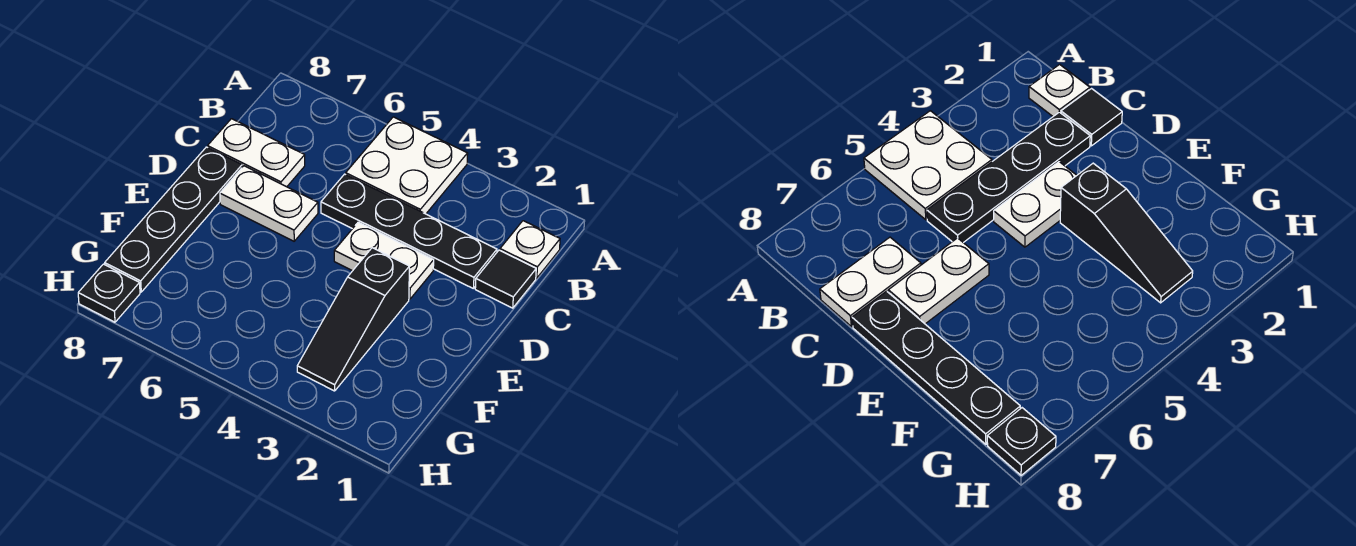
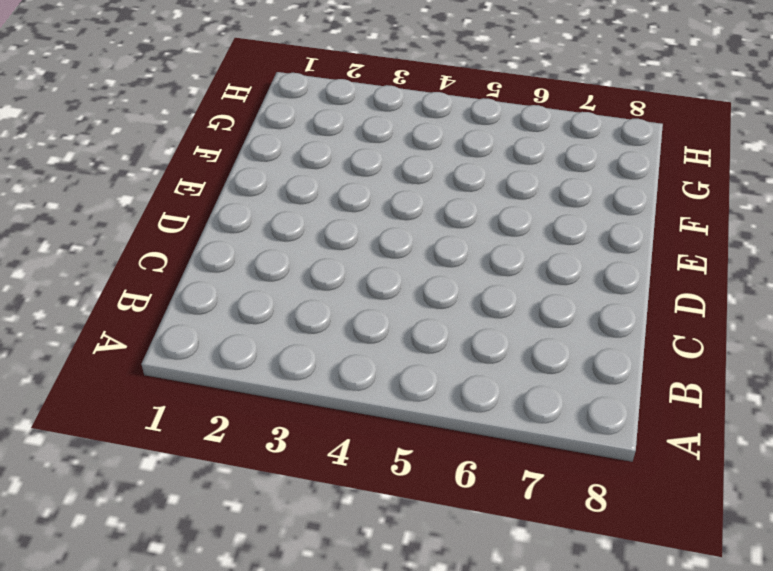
none -> white 2x2 plate [346,117,468,214]
none -> white 1x1 plate [500,221,560,278]

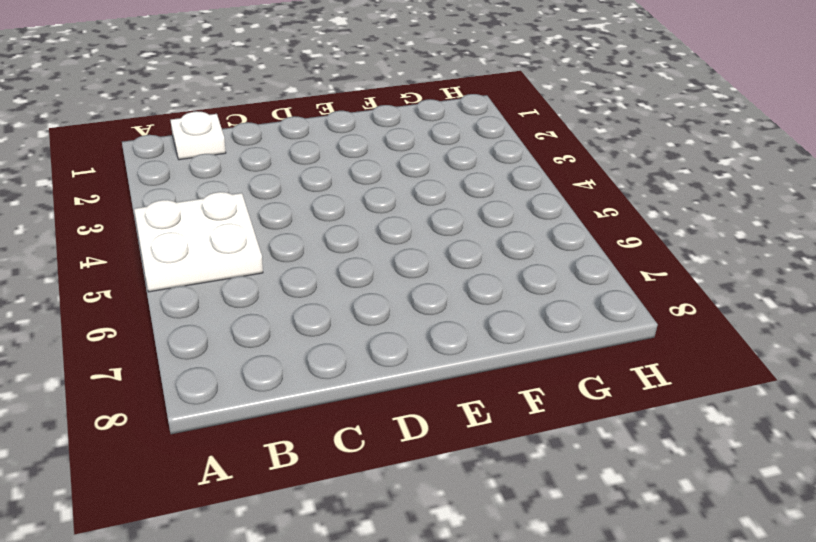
none -> black 1x1 tile [475,250,536,308]
none -> black 1x4 plate [321,174,497,289]

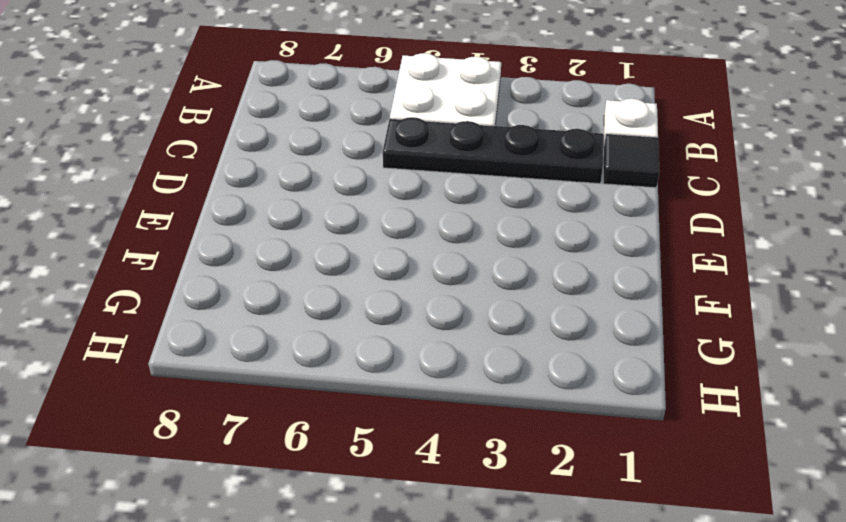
none -> white 1x2 plate [208,119,305,187]
none -> white 1x2 plate [334,222,434,299]

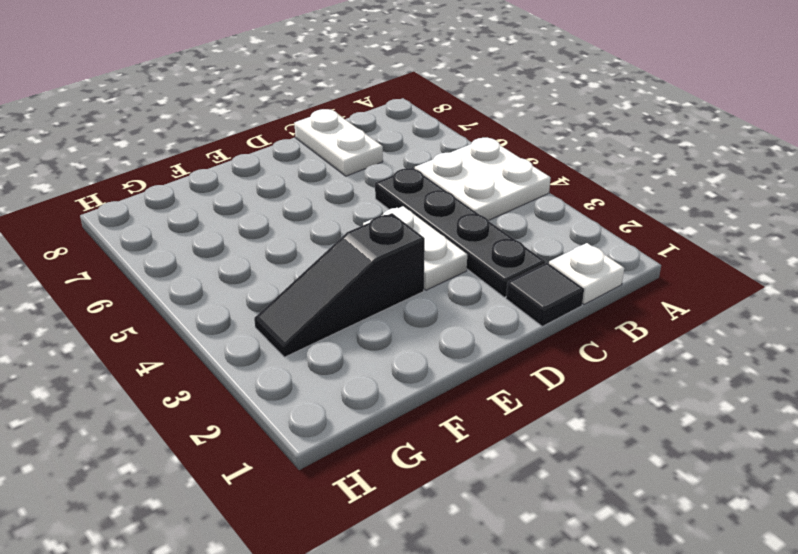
none -> white 1x2 plate [220,166,318,241]
none -> black 1x4 plate [105,147,242,292]

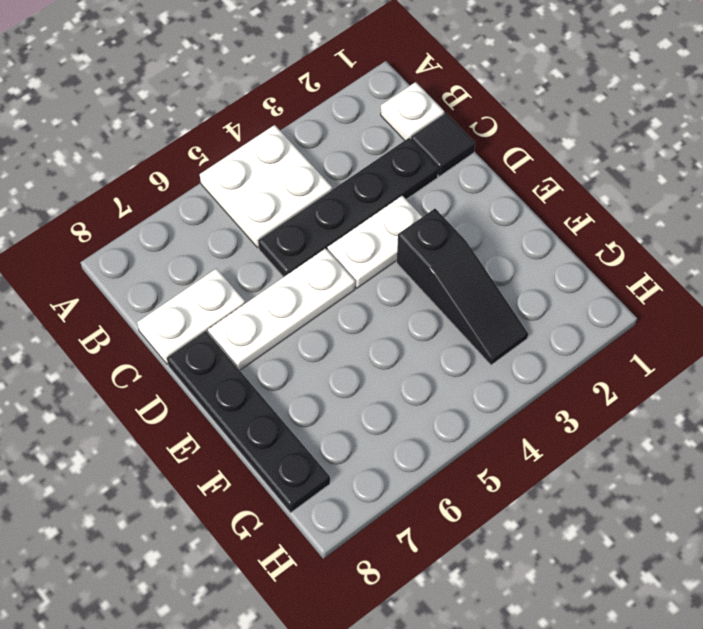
white 1x3 plate [208,249,355,370] -> white 1x2 plate [220,166,318,241]
none -> black 1x1 plate [78,264,140,322]

